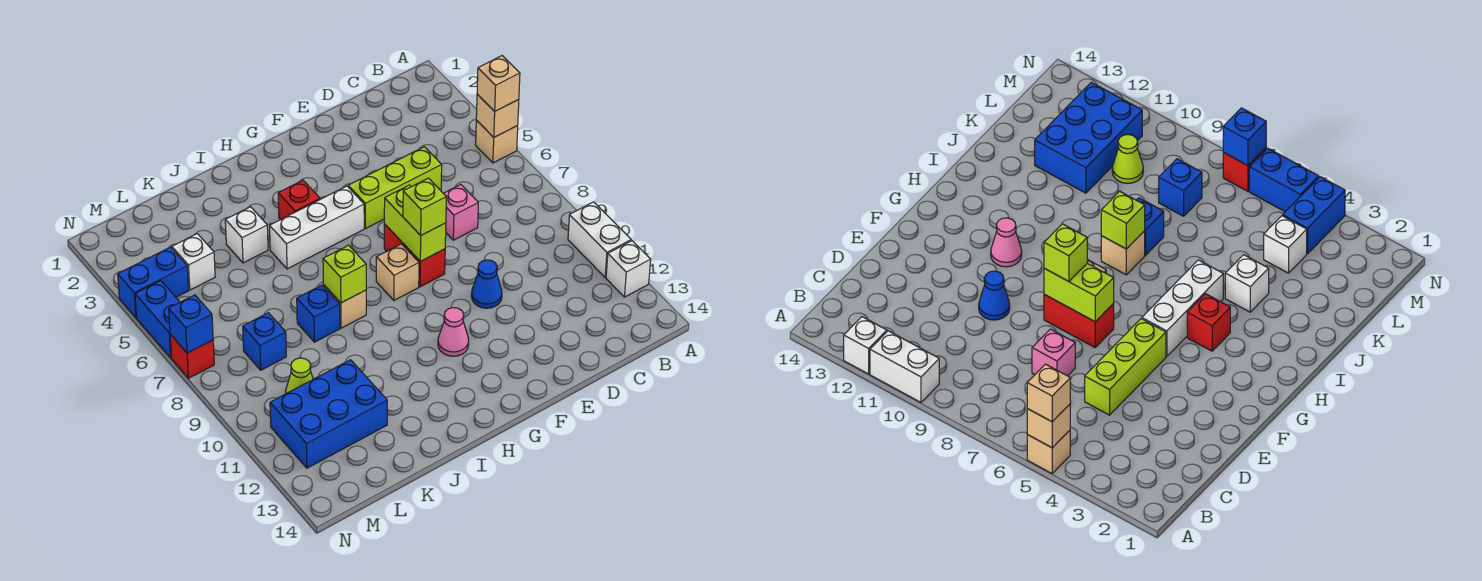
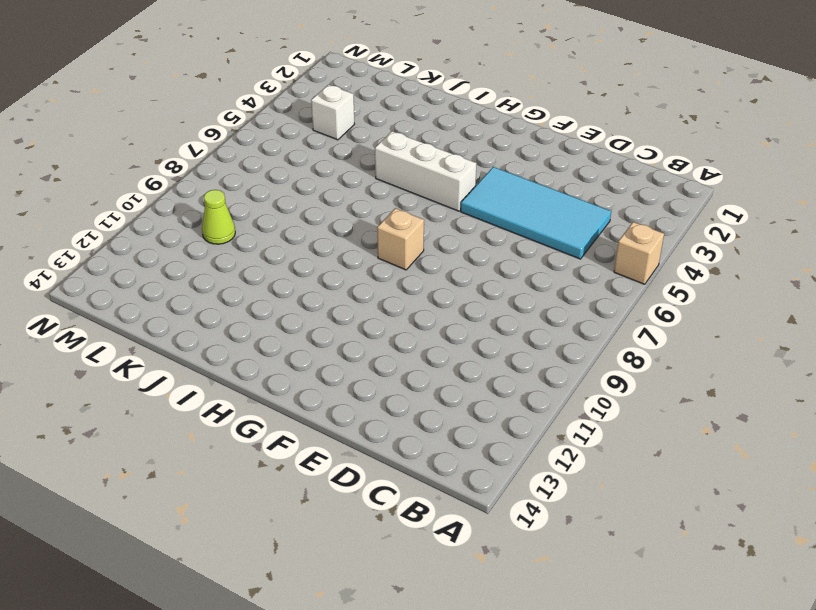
cyan 2x4 tile [461,167,611,259] -> lime 1x3 brick [348,147,442,229]
none -> white 1x2 brick [568,202,631,277]
none -> white 1x1 brick [606,241,651,297]
none -> pink 1x1 brick [443,184,478,240]

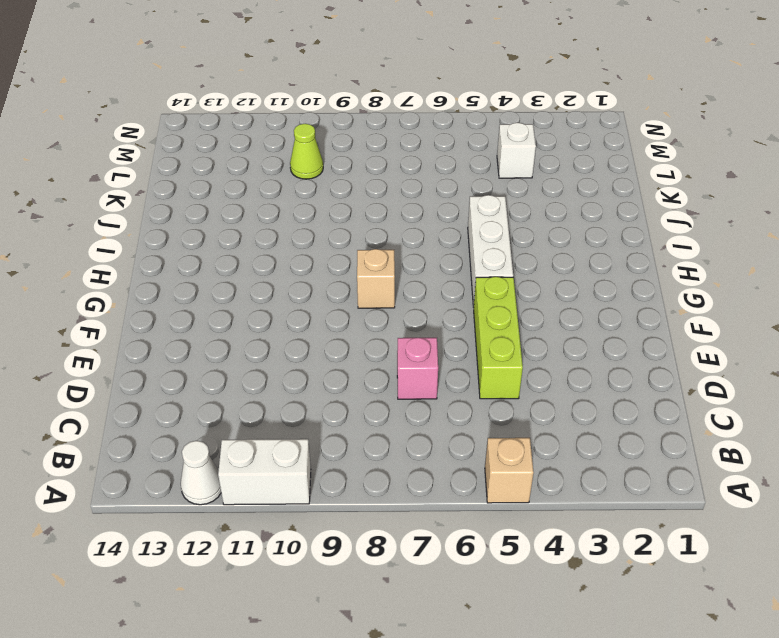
white 1x1 cone [181,441,221,505] -> white 1x1 brick [606,241,651,297]
none -> blue 1x1 cone [471,260,502,308]
none -> red 1x2 brick [384,224,445,287]
none -> pink 1x1 cone [438,308,469,356]

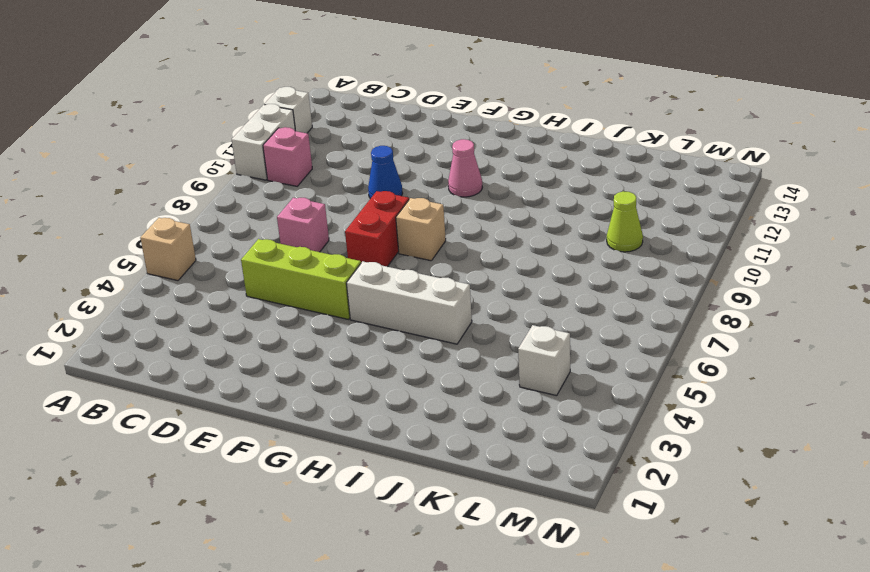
pink 1x1 brick [263,127,312,186] -> none
none -> red 1x1 brick [278,180,320,220]
none -> tan 1x1 brick [323,285,366,328]
none -> white 1x1 brick [225,207,268,263]

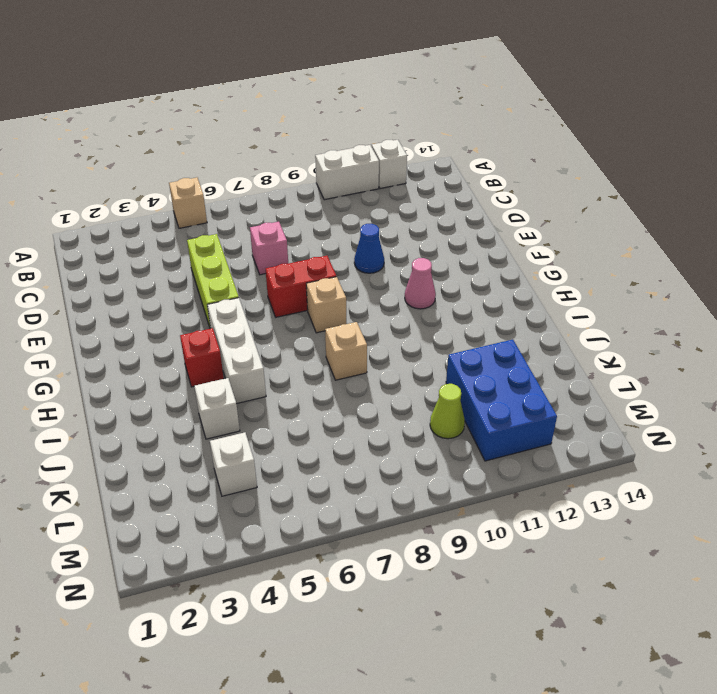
none -> blue 1x1 brick [297,285,340,342]
none -> blue 1x1 brick [243,313,286,370]
none -> blue 1x2 brick [118,247,188,318]

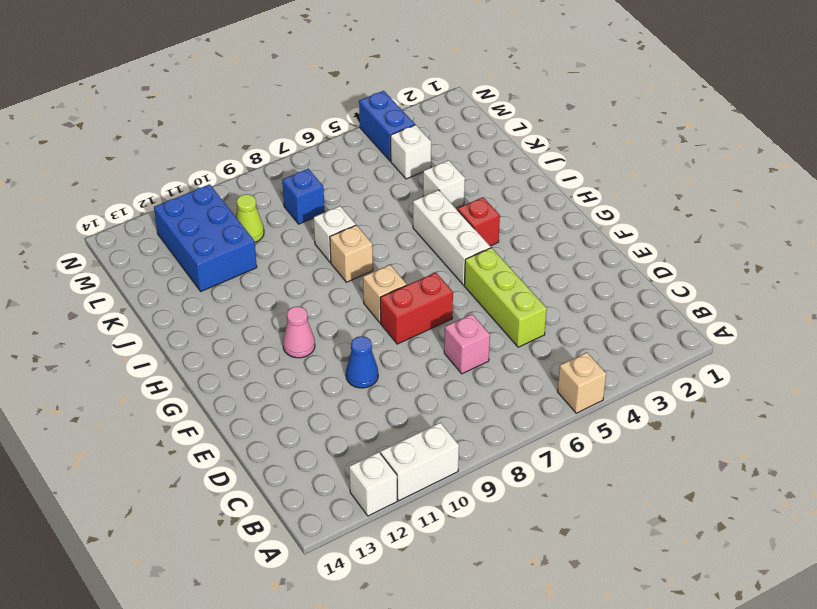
white 1x1 brick [314,206,356,263] -> blue 1x1 brick [297,285,340,342]
none -> blue 1x2 brick [135,281,180,358]
none -> red 1x1 brick [170,334,214,378]
none -> tan 1x1 brick [476,94,519,137]

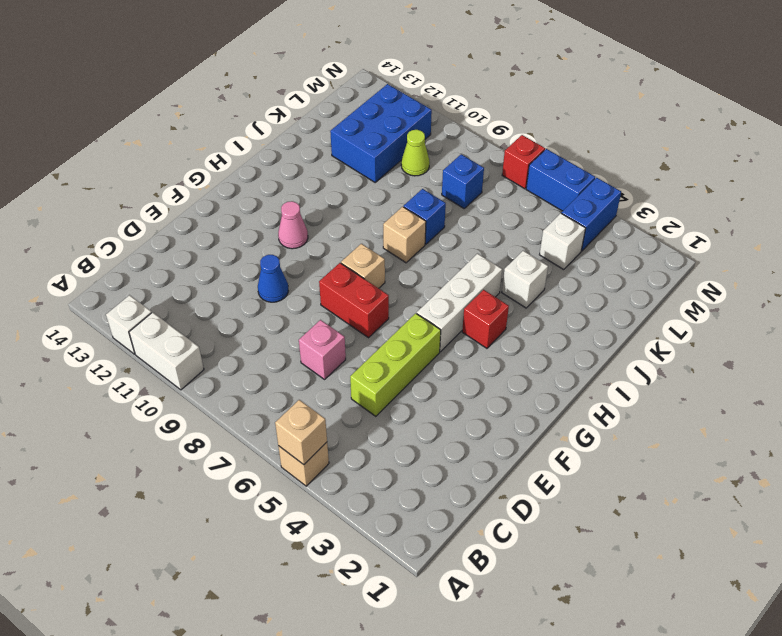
none -> lime 1x2 brick [384,185,446,261]
none -> lime 1x1 brick [323,245,366,303]
none -> blue 1x1 brick [169,295,213,353]

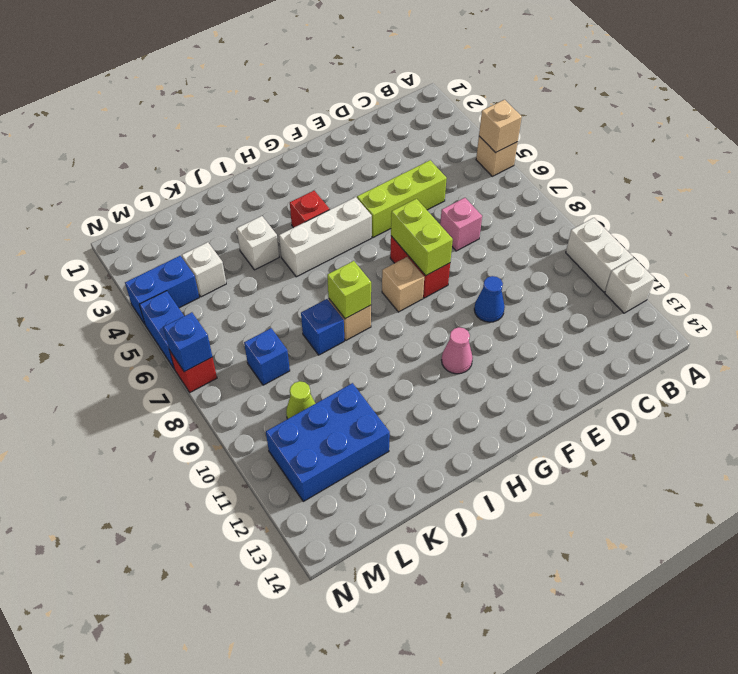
none -> tan 1x1 brick [477,56,520,111]
none -> lime 1x1 brick [403,178,446,235]

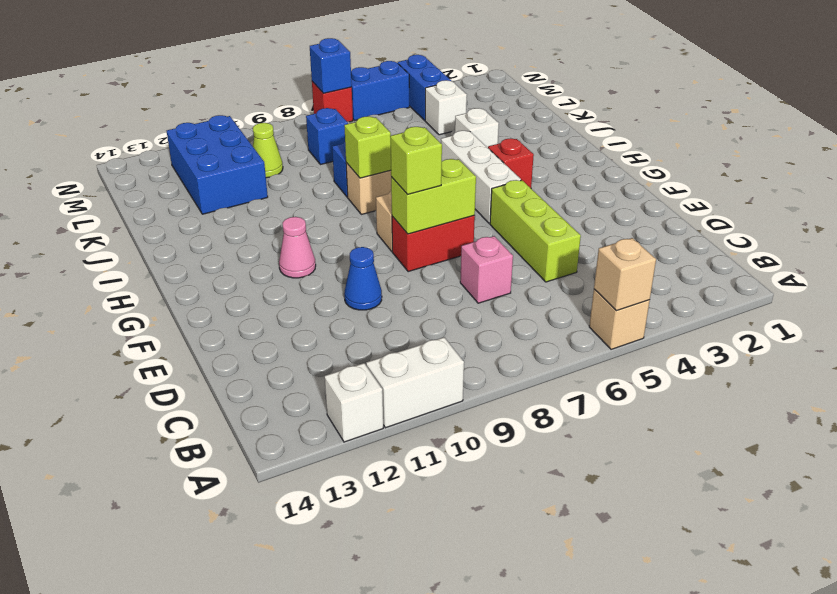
none -> tan 1x1 brick [477,56,520,111]

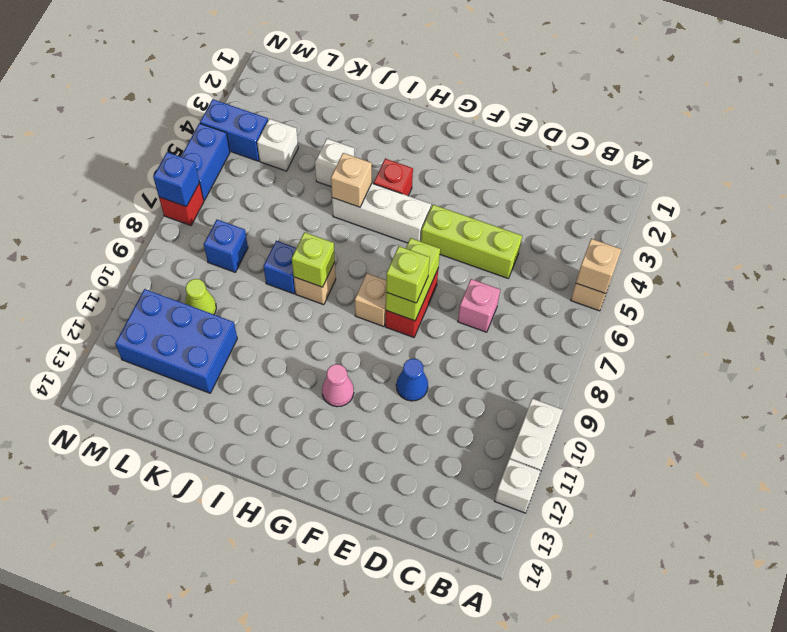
tan 1x1 brick [331,153,372,207] -> tan 1x1 brick moved to [477,56,520,111]

